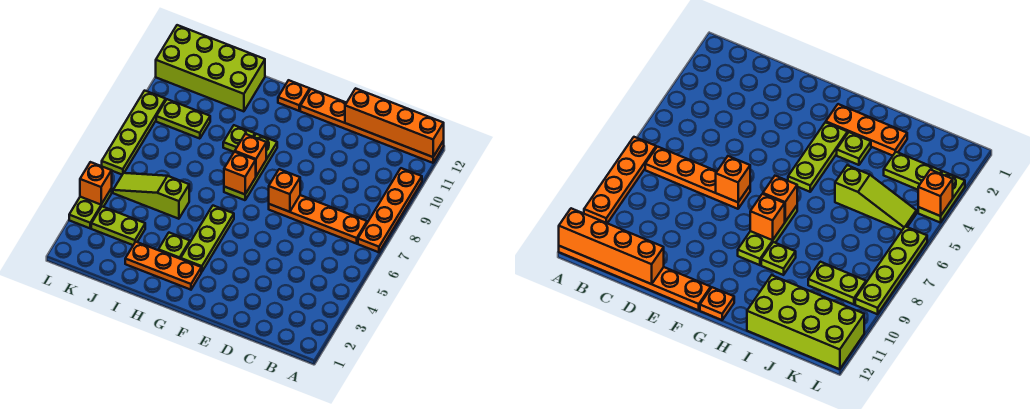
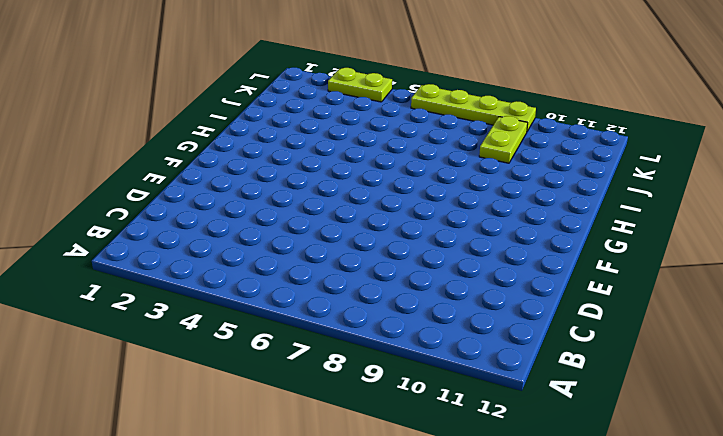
none -> orange 1x4 plate [358,168,422,252]
none -> orange 1x6 plate [300,89,444,163]
none -> orange 1x4 plate [269,195,367,244]

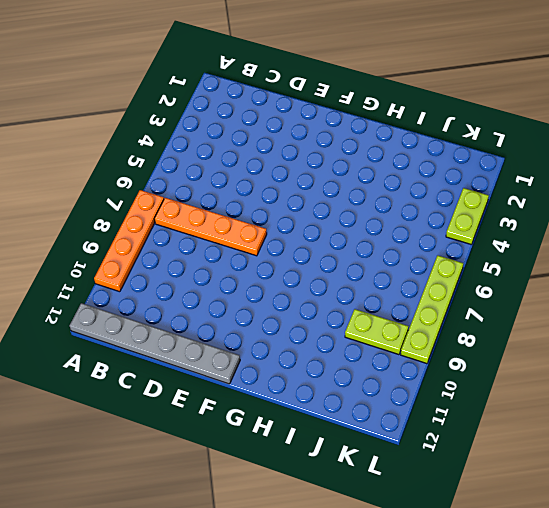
grey 1x6 plate [69,303,240,384] -> orange 1x6 plate [300,89,444,163]
none -> orange 1x3 plate [125,242,201,290]
none -> lime 1x3 plate [181,206,234,272]
none -> lime 1x3 plate [224,134,277,200]

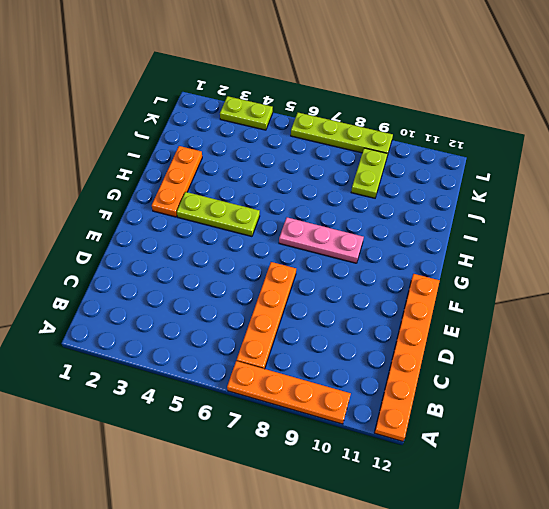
pink 1x3 plate [279,217,364,263] -> lime 1x3 plate [224,134,277,200]
none -> orange 1x1 plate [278,80,310,111]
none -> lime 1x1 plate [158,233,190,259]
none -> lime 1x1 plate [223,125,255,152]

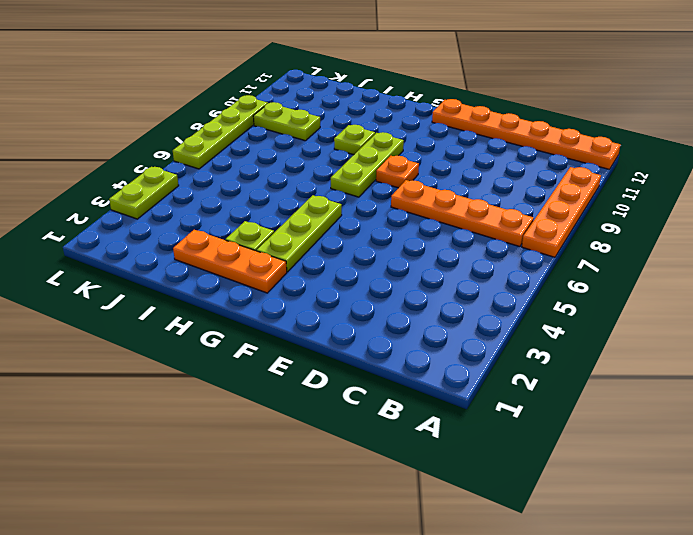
orange 1x1 plate [376,156,419,188] -> orange 1x1 plate moved to [278,80,310,111]
none -> lime 1x3 slope [113,173,189,219]
none -> lime 2x4 brick [156,25,265,111]
none -> lime 1x2 plate [91,207,145,245]

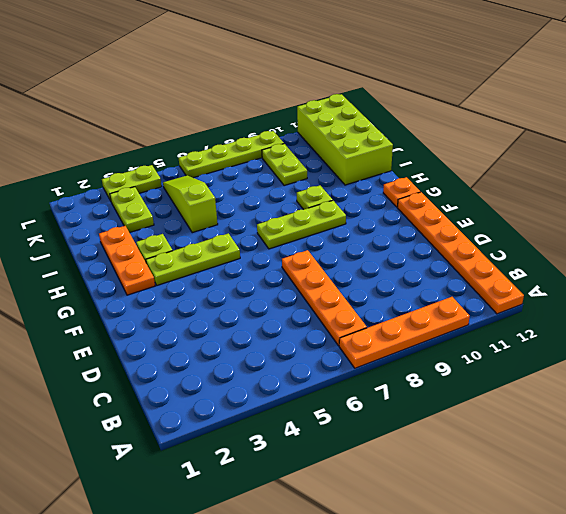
none -> orange 1x4 brick [345,88,444,157]
none -> orange 1x1 brick [269,169,300,212]
none -> orange 1x1 brick [224,152,256,194]

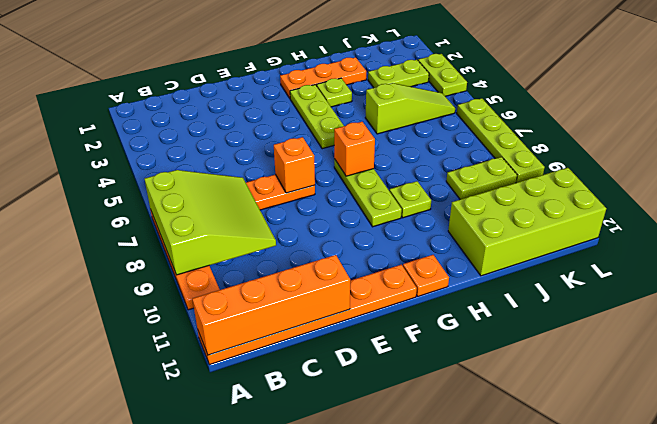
lime 3x3 slope [144,170,276,275] -> none
none -> orange 1x1 brick [235,134,266,176]
none -> orange 1x1 brick [80,162,112,205]

